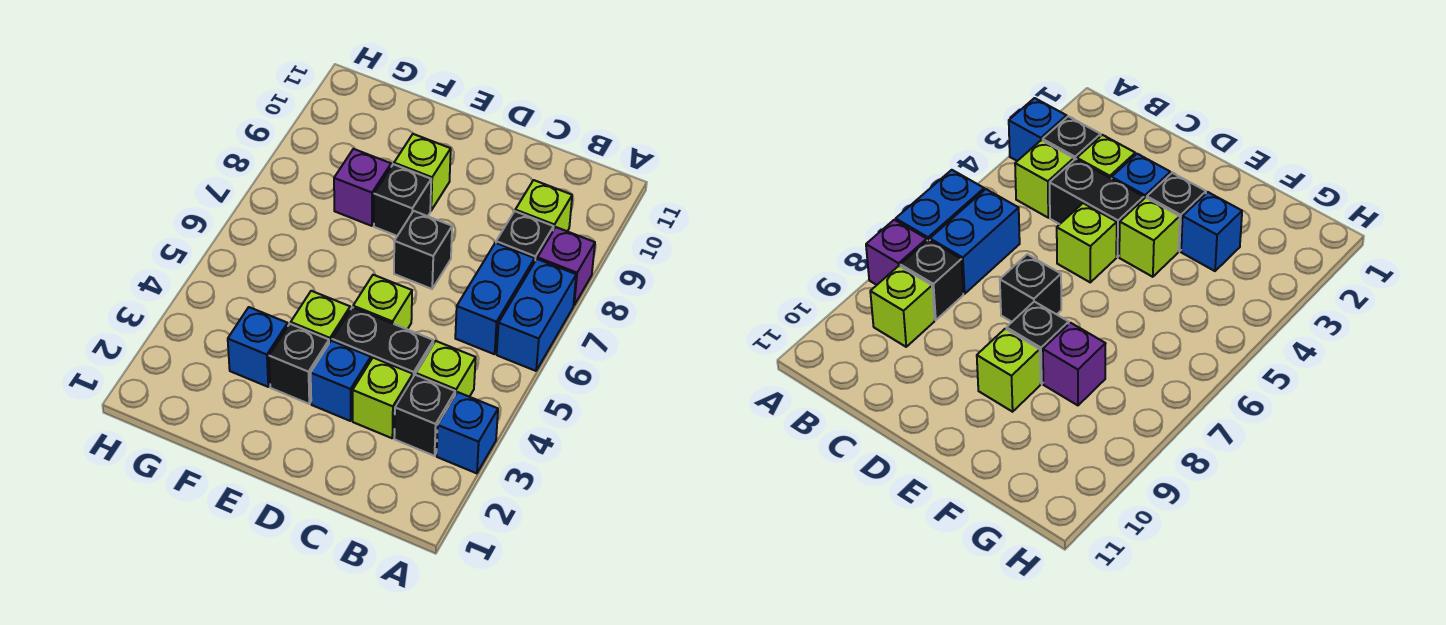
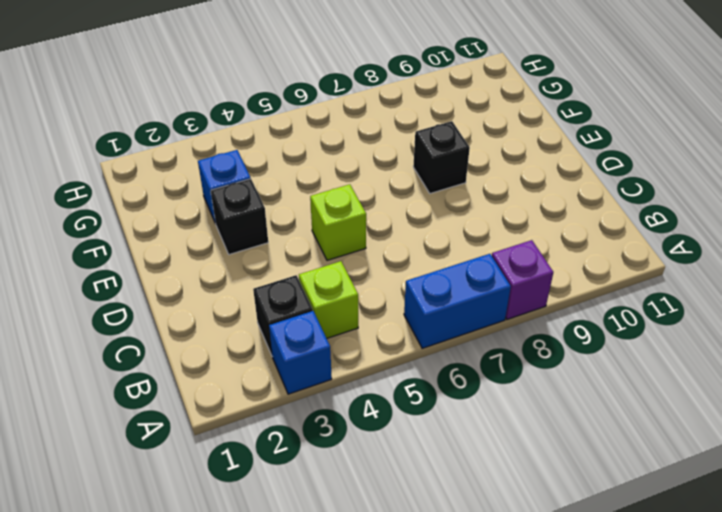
none -> blue 1x2 brick [455,243,535,354]
none -> black 1x1 brick [496,211,554,262]
none -> lime 1x1 brick [515,180,572,231]

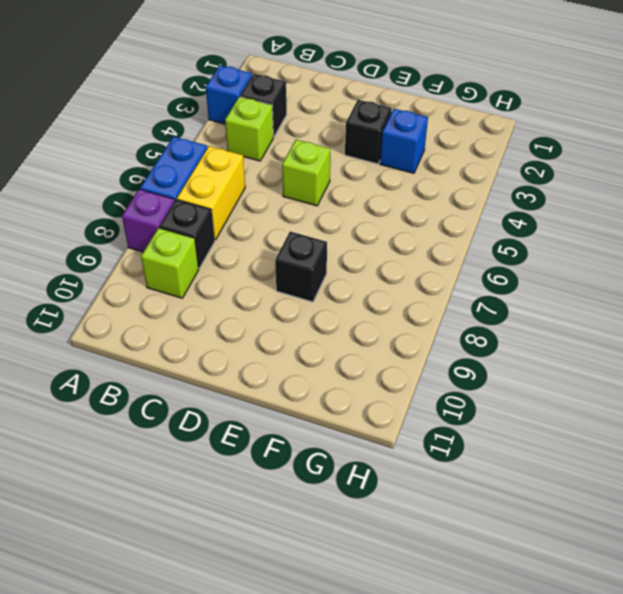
yellow 1x2 brick [177,146,245,240] -> blue 1x2 brick [455,243,535,354]
none -> lime 1x1 brick [353,358,413,438]
none -> black 1x2 brick [332,307,433,377]
none -> blue 1x1 brick [311,341,371,421]

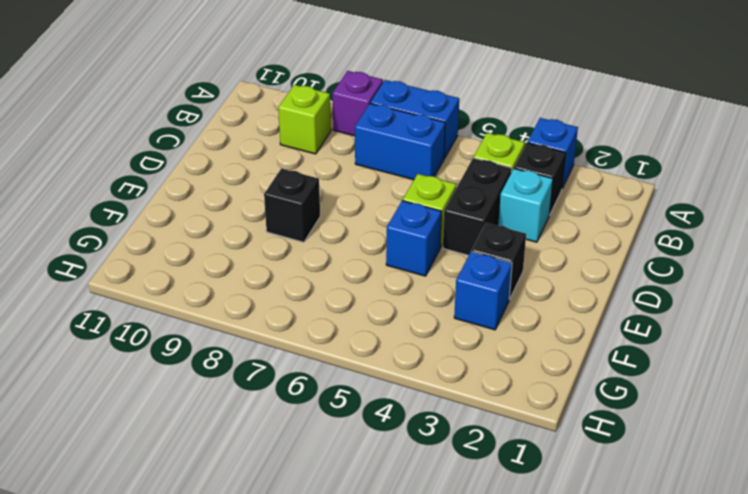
cyan 1x1 brick [498,169,553,242] -> lime 1x1 brick [353,358,413,438]
blue 1x1 brick [386,201,441,276] -> blue 1x1 brick moved to [311,341,371,421]
none -> black 1x1 brick [496,211,554,262]
none -> black 1x1 brick [394,211,452,289]
none -> lime 1x1 brick [291,291,350,343]

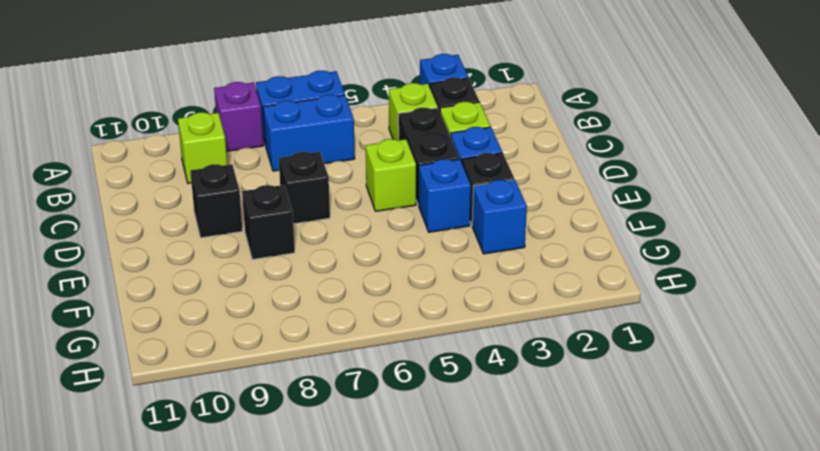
black 1x1 brick [190,164,242,238] -> black 1x1 brick moved to [496,211,554,262]
blue 1x1 brick [419,159,471,232] -> lime 1x1 brick [291,291,350,343]
none -> lime 1x1 brick [394,134,451,211]
none -> purple 1x1 brick [334,149,391,226]

